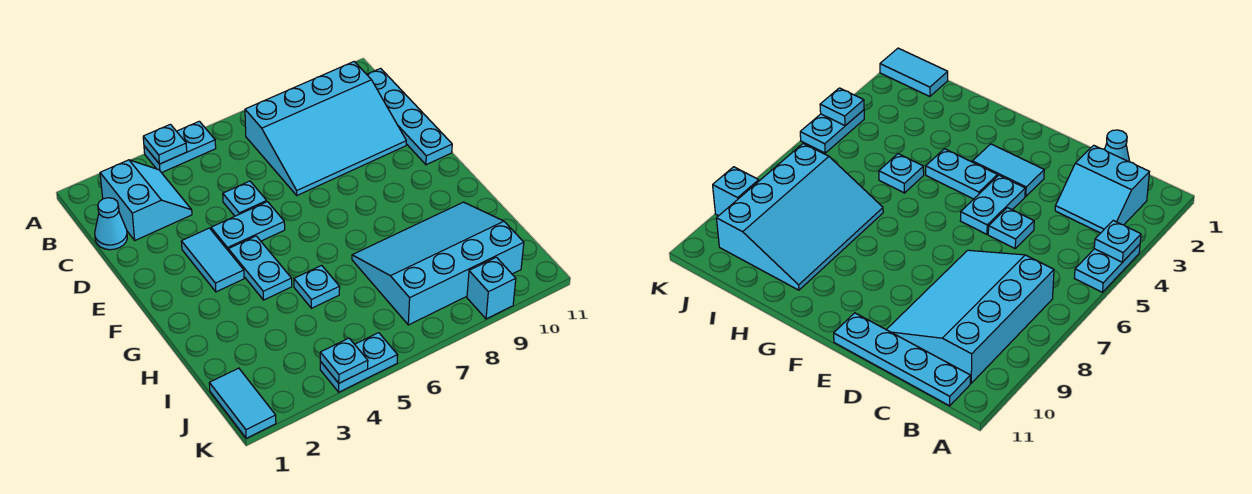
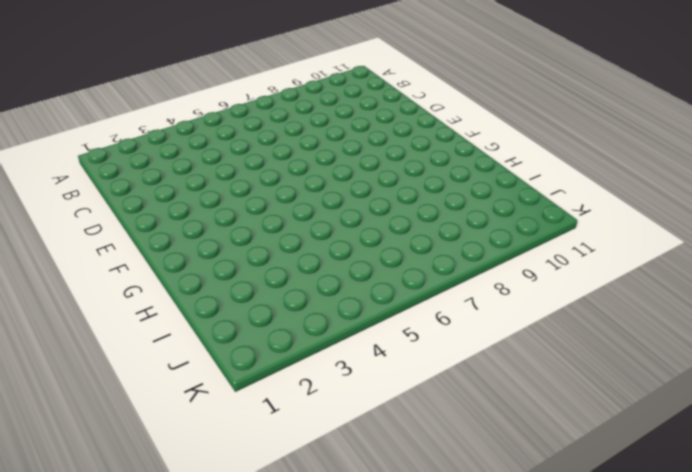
none -> cyan 1x2 plate [144,121,216,173]
none -> cyan 2x2 slope [100,160,192,240]
none -> cyan 3x4 slope [245,62,406,195]

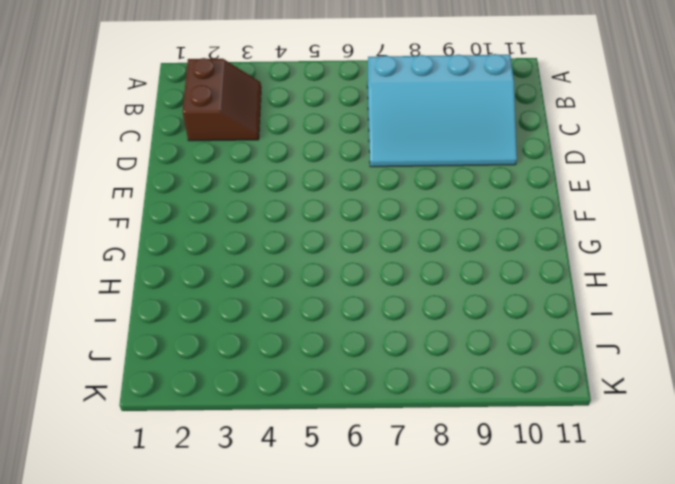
brown 2x2 slope [183,58,261,141] -> cyan 2x2 slope [100,160,192,240]
none -> cyan 1x2 plate [144,121,216,173]
none -> cyan 1x4 plate [367,68,452,165]
none -> cyan 1x1 cone [95,198,127,250]

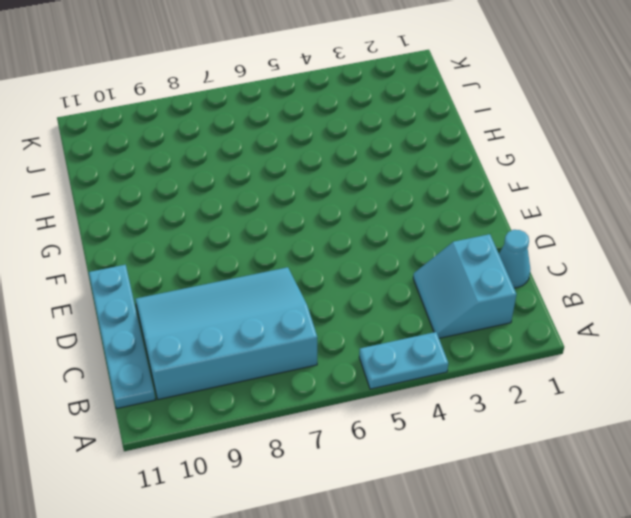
none -> cyan 1x1 plate [223,181,267,216]
none -> cyan 1x2 tile [181,228,244,292]
none -> cyan 1x2 plate [211,202,285,250]

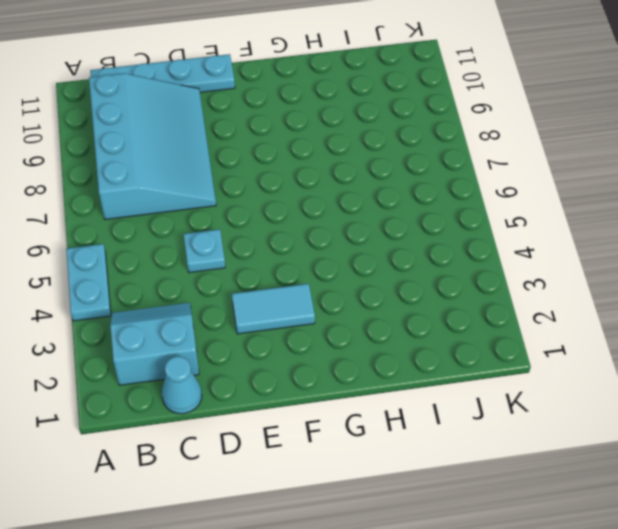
none -> cyan 1x2 plate [211,202,285,250]
none -> cyan 1x2 plate [228,236,292,300]
none -> cyan 1x1 plate [294,265,340,308]

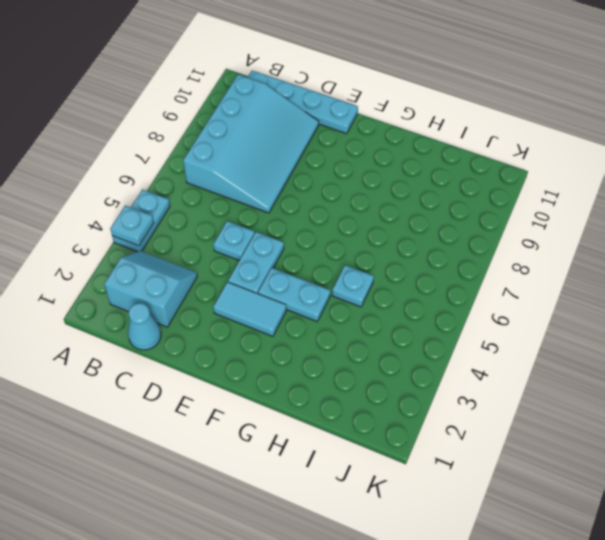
none -> cyan 3x4 slope [352,202,524,325]
none -> cyan 1x2 tile [209,368,276,438]
none -> cyan 1x2 plate [320,333,398,392]

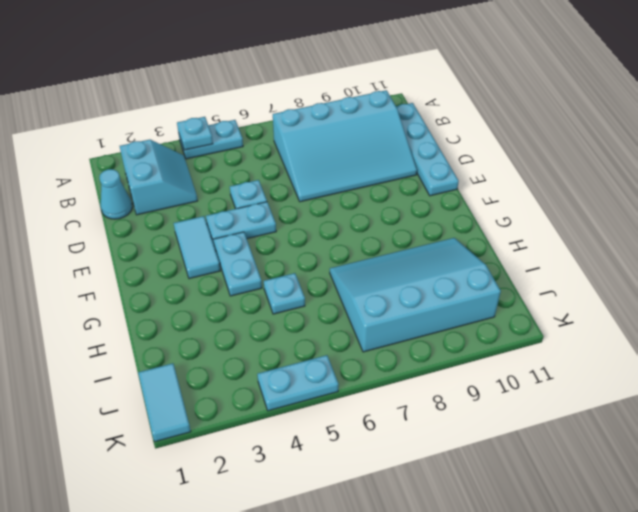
none -> cyan 1x1 brick [467,257,516,319]
none -> cyan 1x1 plate [320,338,368,383]

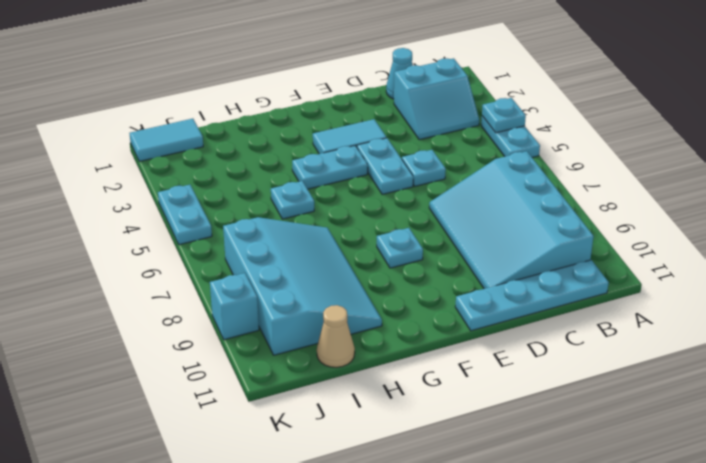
cyan 1x1 plate [377,228,423,268] -> cyan 1x1 plate moved to [320,338,368,383]
tan 1x1 cone [317,305,355,367] -> none

